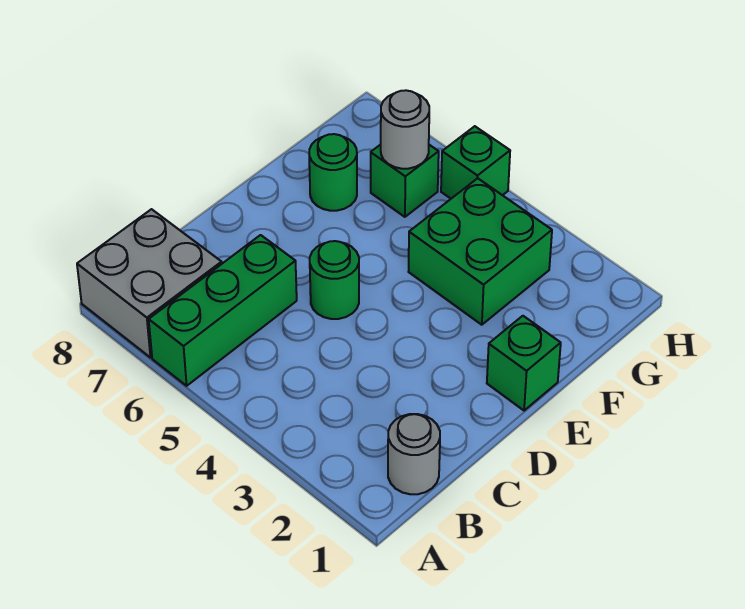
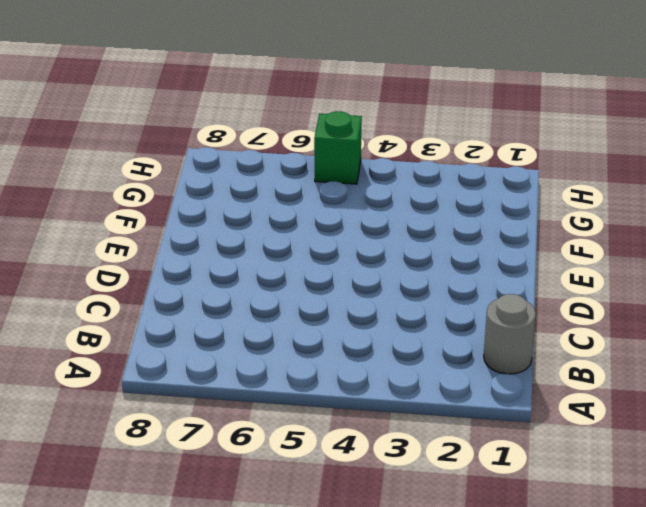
none -> green 1x3 brick [149,235,297,386]
none -> grey 2x2 brick [77,209,222,358]

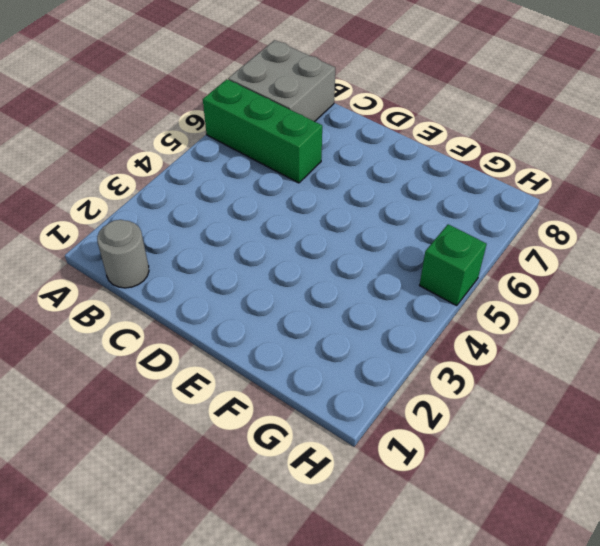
none -> green 1x1 round brick [310,241,359,319]
none -> green 1x1 brick [487,316,561,411]

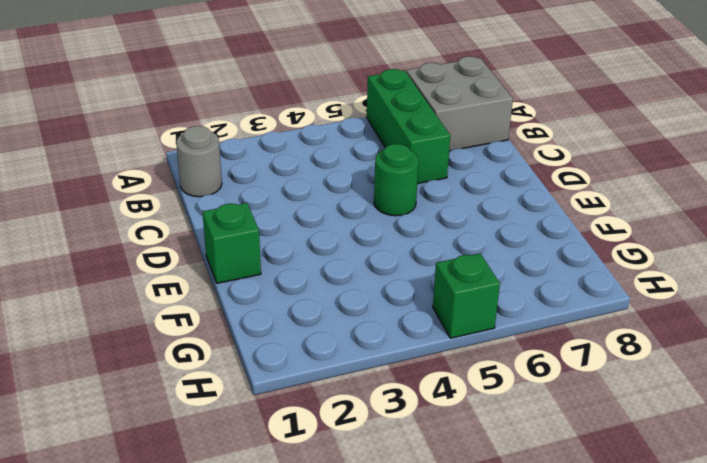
none -> green 2x2 brick [409,178,552,325]
none -> green 1x1 round brick [309,134,357,211]

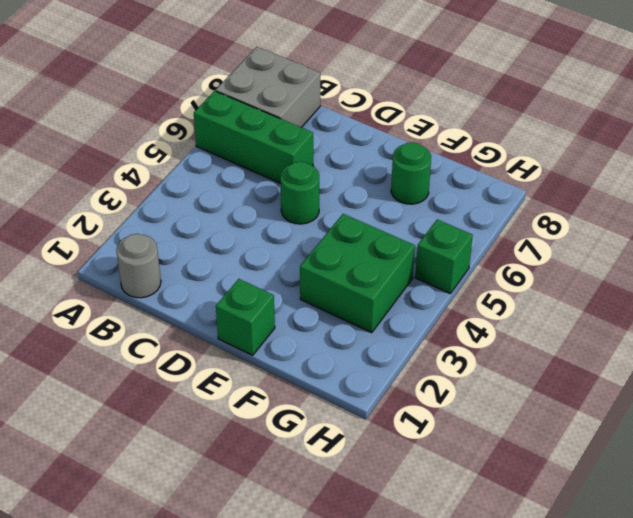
none -> green 1x1 brick [371,145,439,217]
none -> grey 1x1 round brick [381,90,429,169]

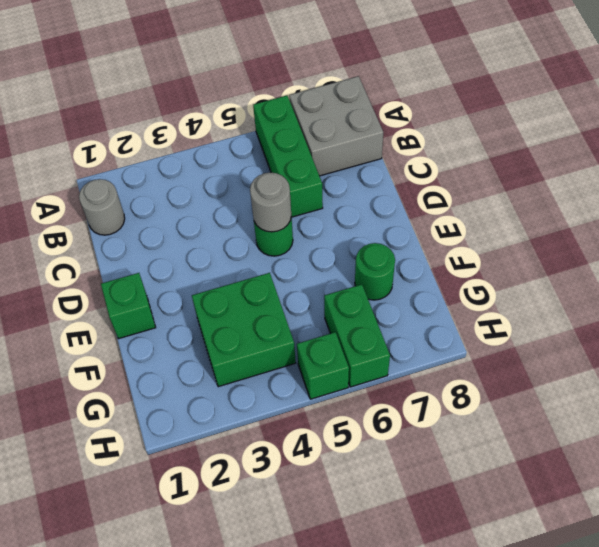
grey 1x1 round brick [250,172,291,232] -> grey 1x1 round brick moved to [381,90,429,169]
green 1x2 brick [324,284,390,387] -> green 1x1 brick [371,145,439,217]

